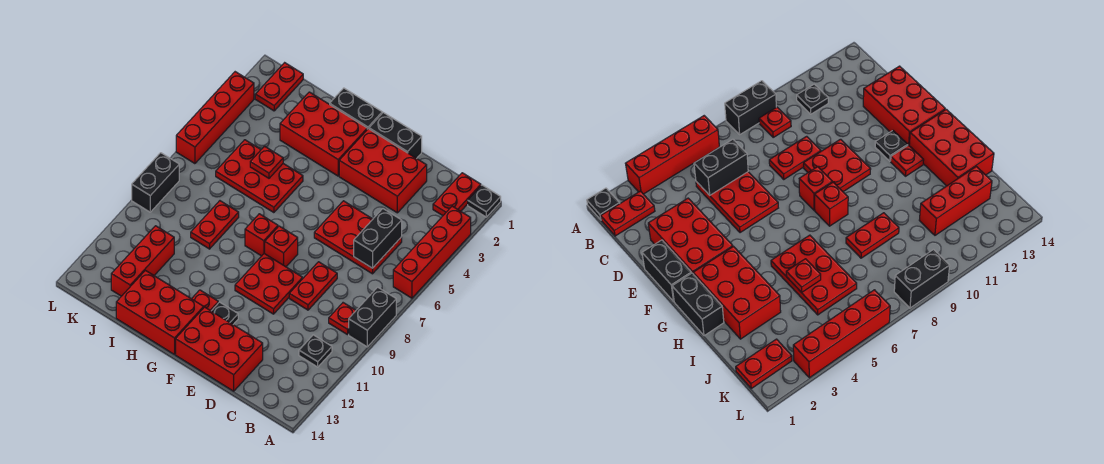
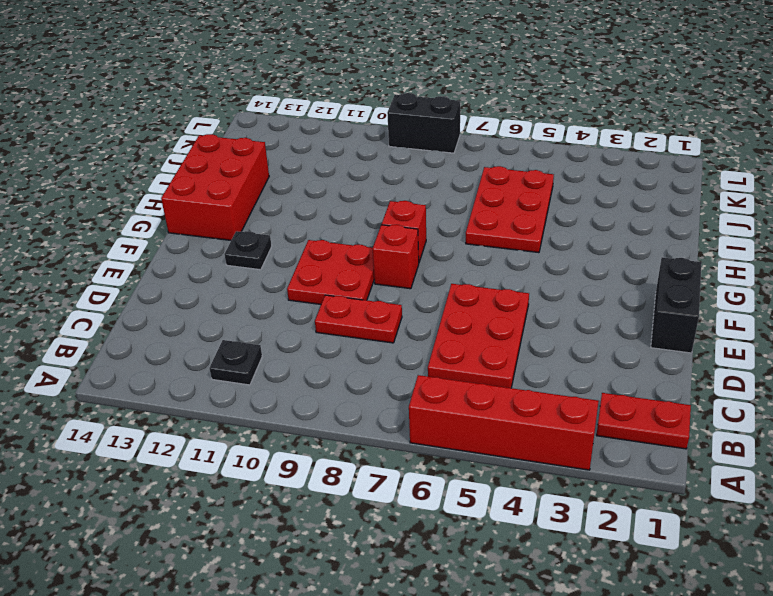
none -> black 1x1 plate [468,185,501,217]
none -> black 1x2 brick [349,287,396,347]
none -> red 1x1 plate [329,303,356,335]

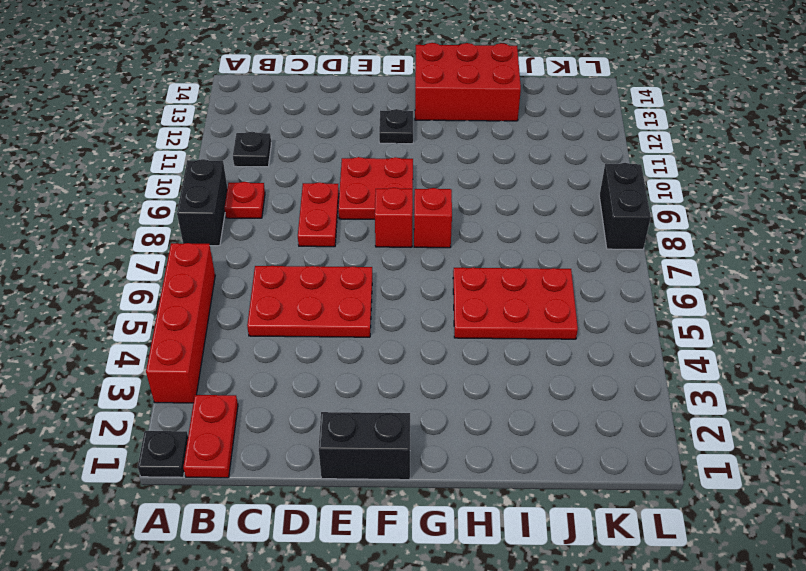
none -> red 2x3 brick [339,129,427,213]
none -> red 2x3 brick [176,307,263,391]
none -> black 1x2 brick [330,88,382,129]

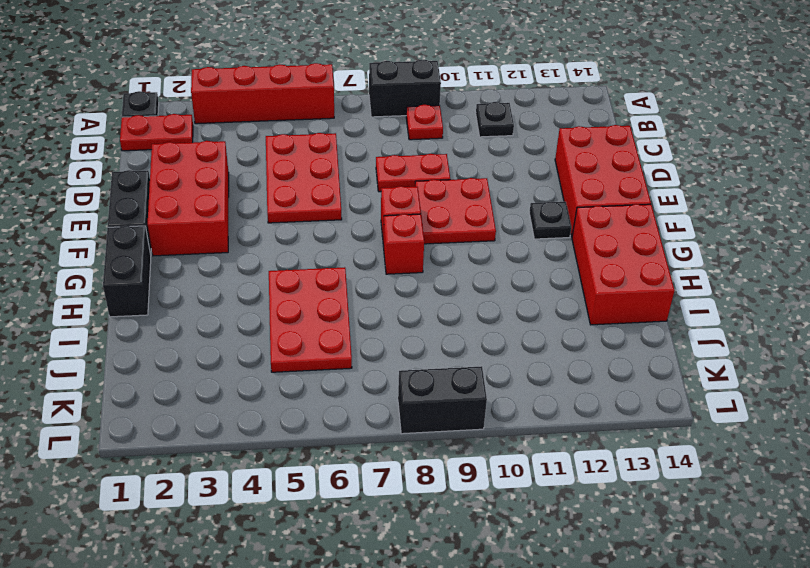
none -> red 2x3 brick [280,92,367,176]
none -> red 1x1 plate [192,290,218,311]
none -> red 1x2 plate [191,201,239,249]

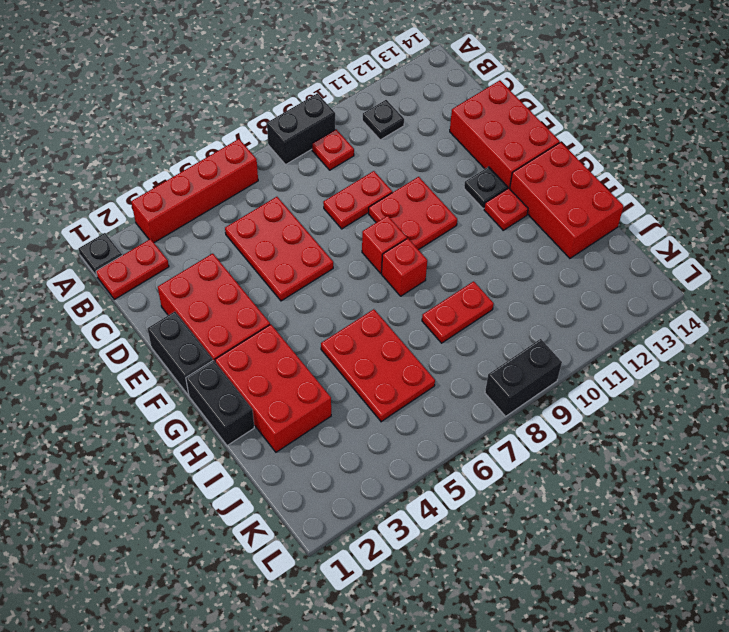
none -> red 1x3 brick [111,226,174,296]
none -> red 1x2 plate [255,63,303,111]
none -> red 1x4 brick [176,72,254,164]

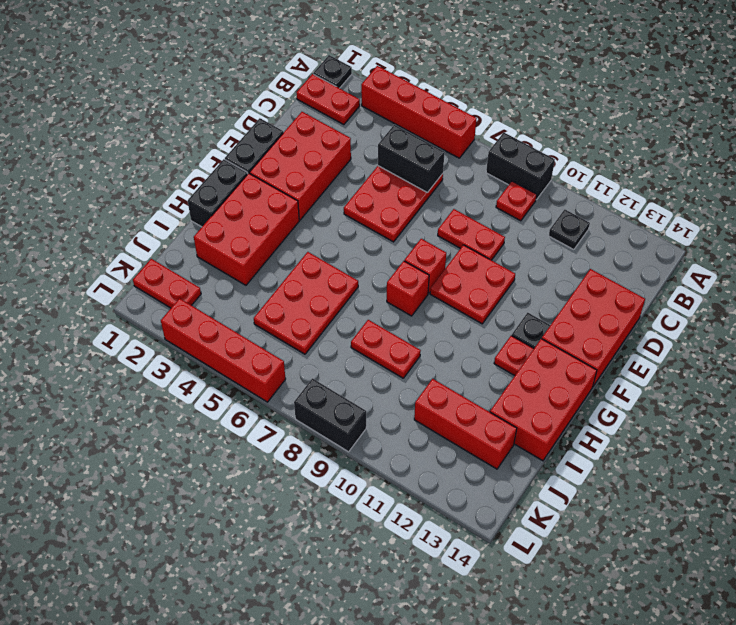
none -> red 1x1 plate [250,146,283,178]

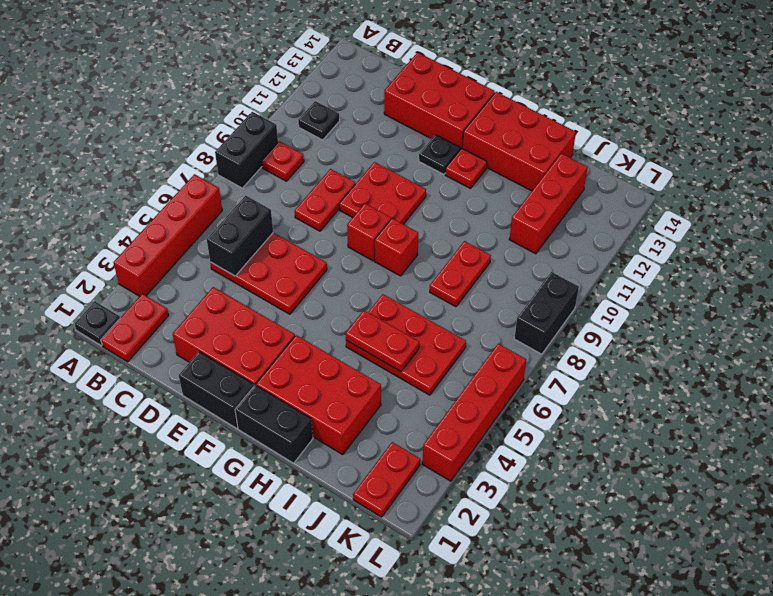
red 1x2 plate [346,310,419,372] -> red 1x1 plate [250,146,283,178]

